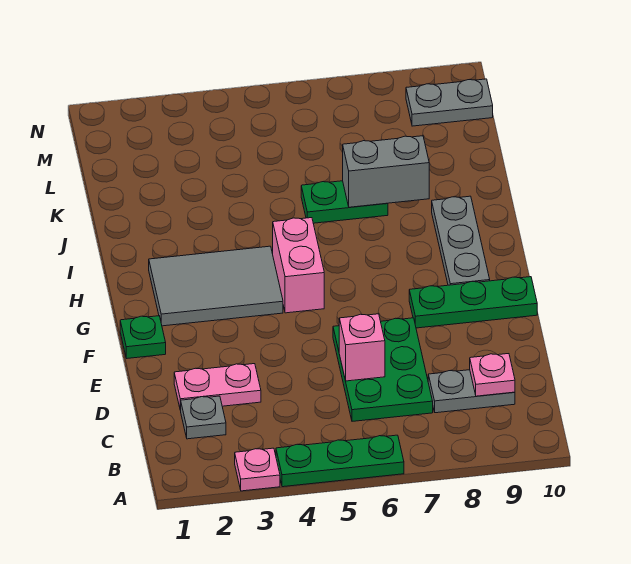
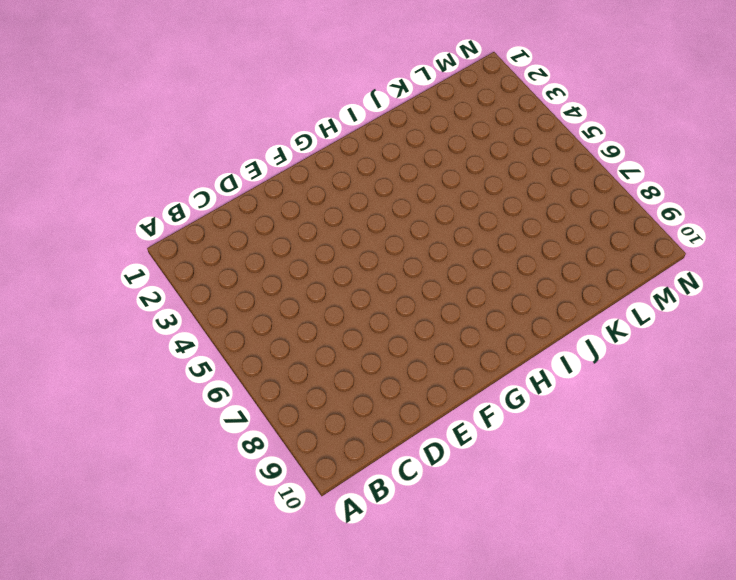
none -> pink 1x1 plate [235,448,280,491]
none -> green 1x3 plate [276,435,404,487]
none -> grey 1x1 plate [181,396,226,439]

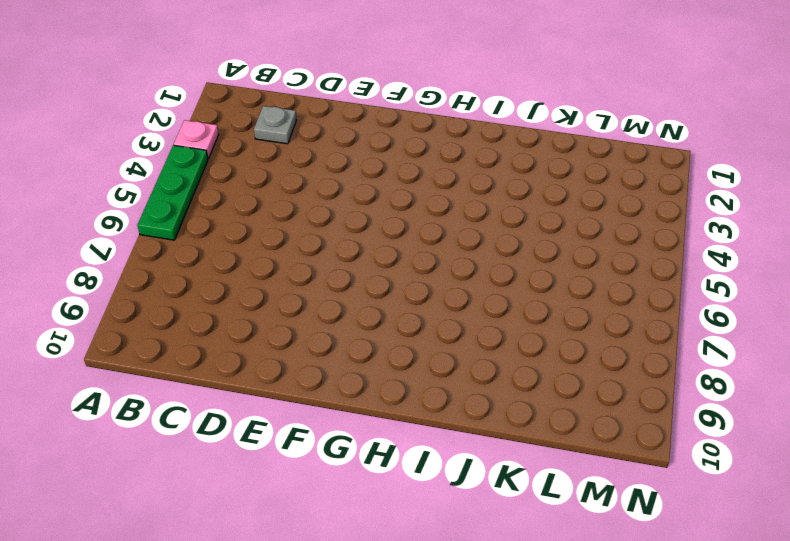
none -> green 2x3 plate [333,318,433,421]
none -> grey 1x2 plate [428,370,515,413]
none -> pink 1x2 plate [174,364,261,410]

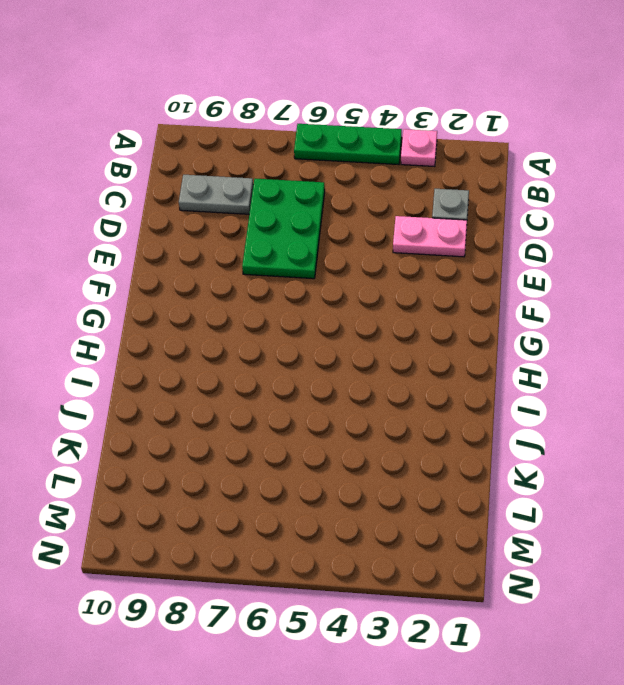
none -> green 1x1 plate [120,316,166,358]
none -> green 1x3 plate [409,277,537,328]
none -> grey 2x3 tile [149,246,283,326]

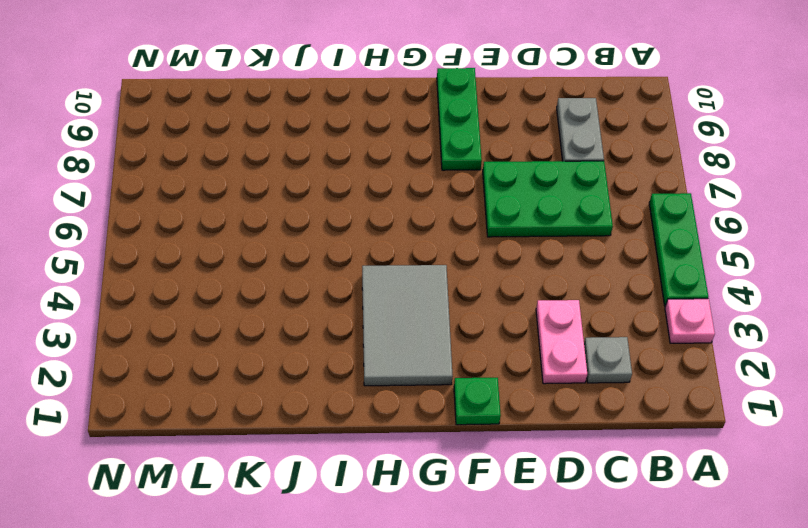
none -> pink 1x2 brick [273,218,324,313]
none -> grey 1x3 plate [432,196,490,285]
none -> green 1x2 plate [301,181,388,223]

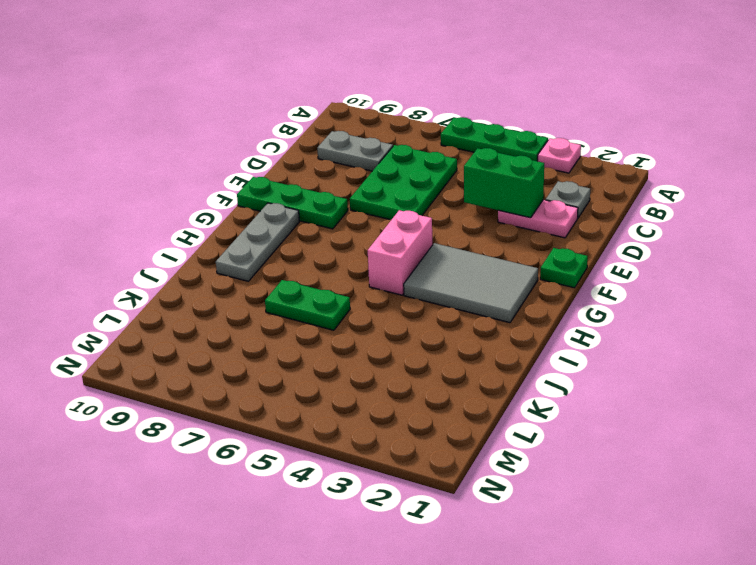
green 1x2 brick [464,148,544,218] -> none
none -> grey 1x2 plate [406,79,493,126]
none -> pink 1x1 plate [470,354,515,396]
none -> pink 1x1 brick [339,314,385,381]

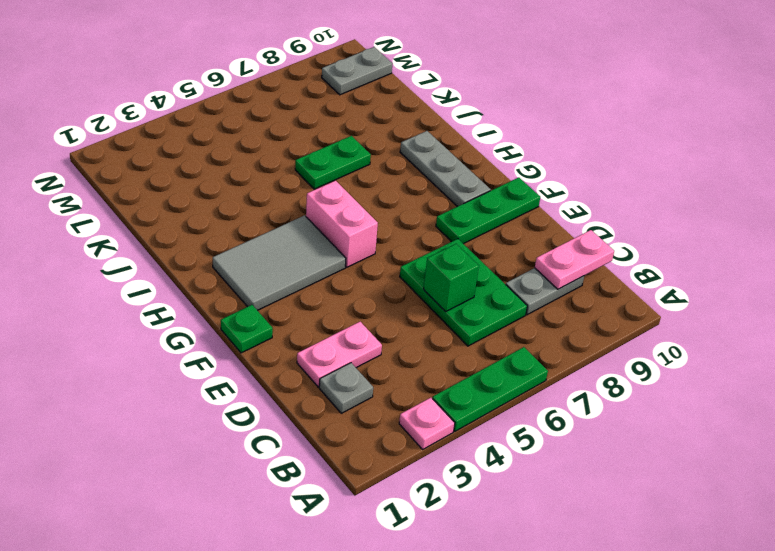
pink 1x2 plate [535,230,614,289] -> pink 1x1 plate [470,354,515,396]
green 1x1 brick [424,244,479,312] -> pink 1x1 brick [339,314,385,381]
none -> grey 1x2 brick [343,136,429,207]

